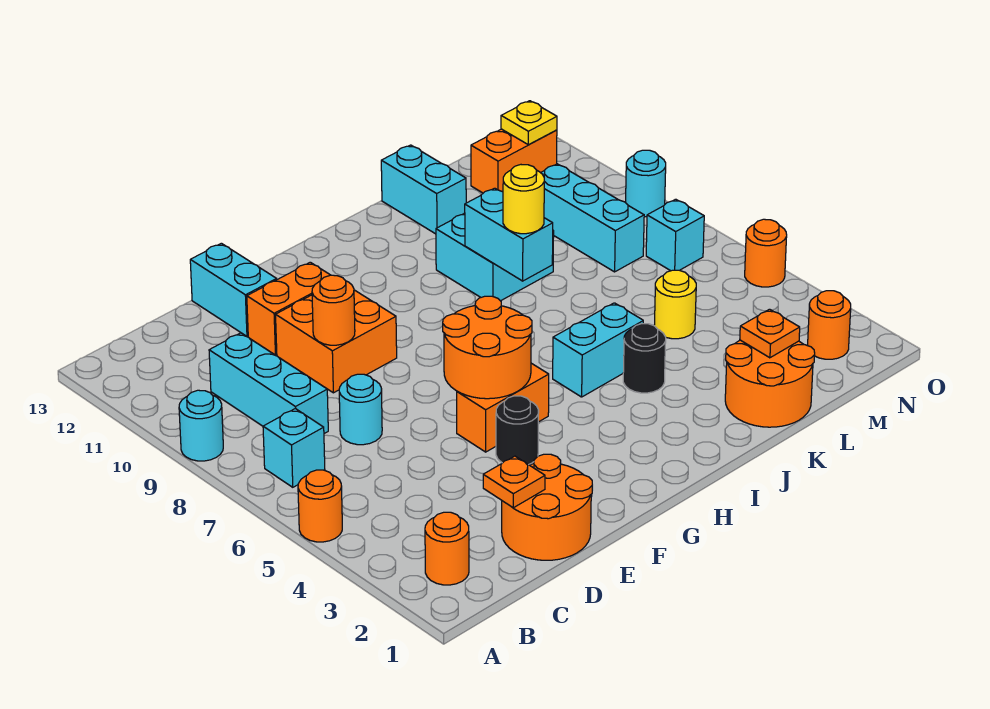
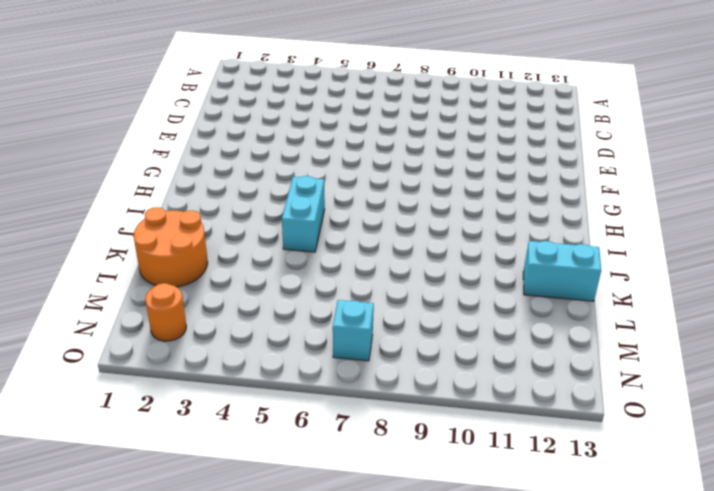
none -> orange 1x1 round brick [298,470,342,542]
none -> cyan 1x1 round brick [179,390,223,461]
none -> orange 1x1 round brick [425,512,469,585]
none -> cyan 1x1 brick [263,409,325,487]

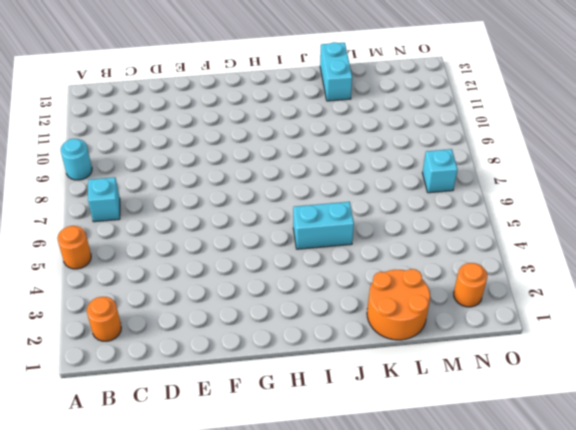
none -> cyan 1x3 brick [209,333,328,434]
none -> orange 2x2 round brick [502,454,592,560]
none -> cyan 1x1 round brick [339,374,382,445]
none -> orange 2x2 brick [276,290,397,393]

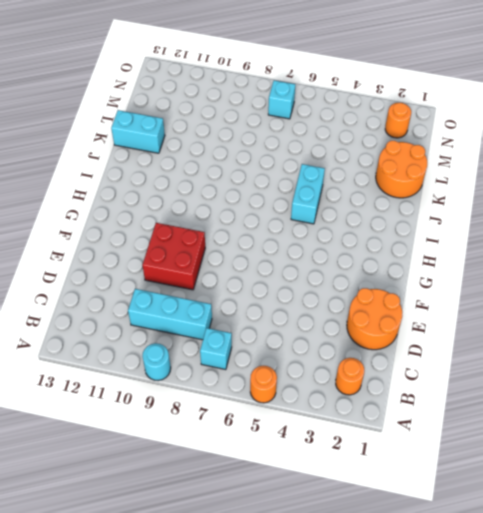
red 2x2 brick [142,223,205,290] -> orange 2x2 brick [276,290,397,393]
none -> cyan 1x1 round brick [339,374,382,445]
none -> orange 1x2 brick [247,262,330,355]
none -> cyan 1x2 brick [190,243,277,336]
none -> black 1x1 round brick [496,396,539,465]

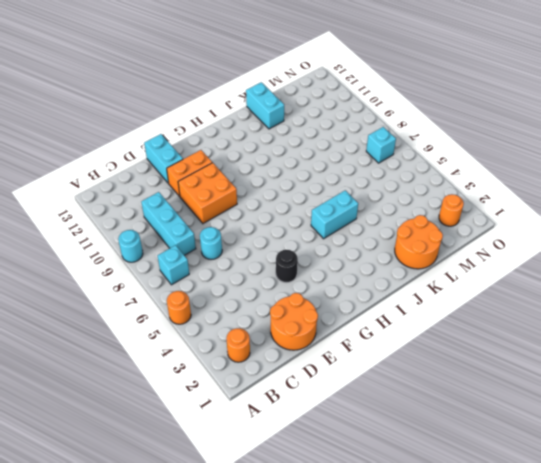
none -> orange 1x2 brick [457,363,549,452]
none -> black 1x1 round brick [623,324,666,393]
none -> cyan 2x2 brick [436,213,554,301]
none -> yellow 1x1 round brick [654,270,696,339]

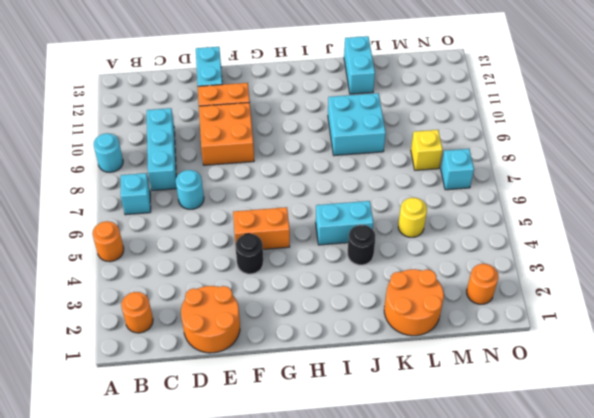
yellow 1x1 brick [411,130,443,170] -> cyan 1x3 brick [541,164,644,272]
none -> orange 1x2 brick [471,129,557,193]
none -> orange 1x1 round brick [745,219,787,287]
none -> cyan 1x1 round brick [626,150,666,217]
none -> orange 1x1 plate [483,456,545,508]

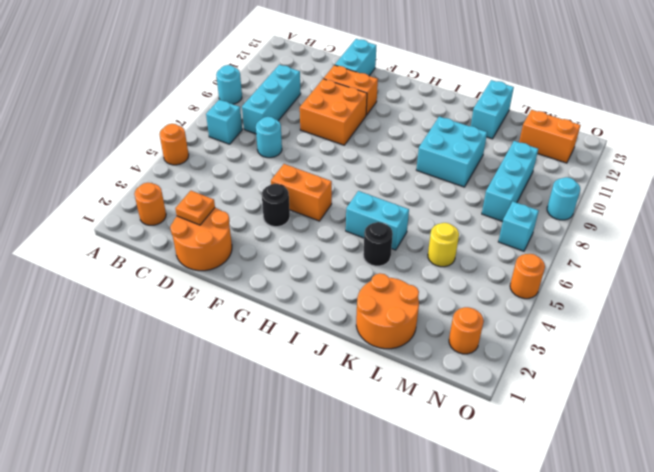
none -> orange 1x1 round brick [312,275,355,345]
none -> orange 2x2 round brick [443,296,532,399]
none -> cyan 1x2 brick [465,188,553,281]
none -> orange 1x1 plate [740,309,800,358]

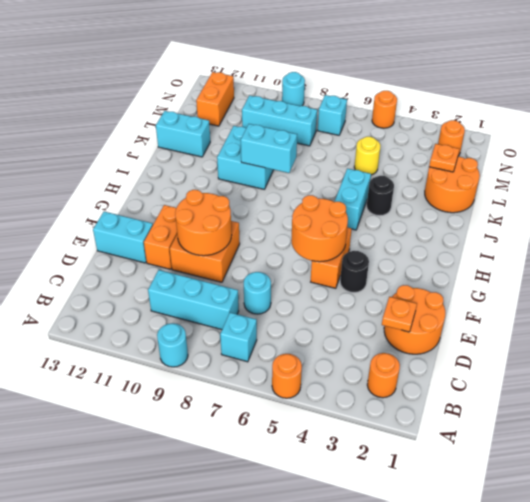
orange 2x2 round brick [175,190,232,256] -> orange 1x1 round brick [312,275,355,345]
none -> yellow 1x1 plate [501,101,557,145]
none -> yellow 1x1 round brick [503,165,544,234]

